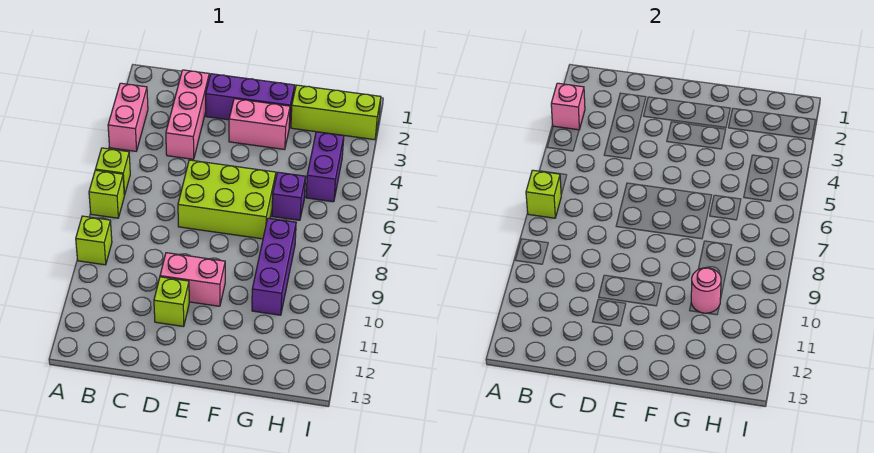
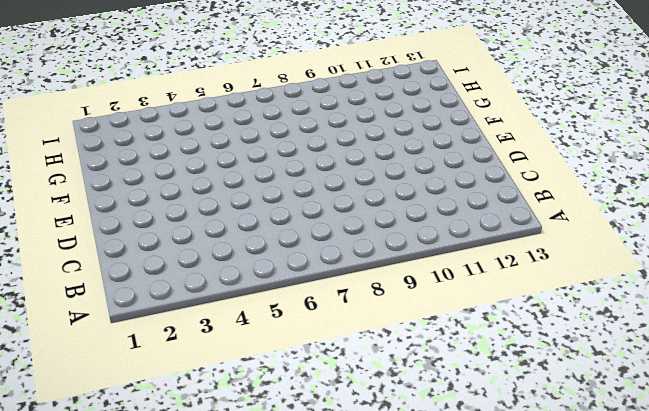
none -> pink 1x2 brick [108,83,148,151]
none -> lime 1x1 brick [95,148,130,195]
none -> lime 1x1 brick [89,170,124,218]

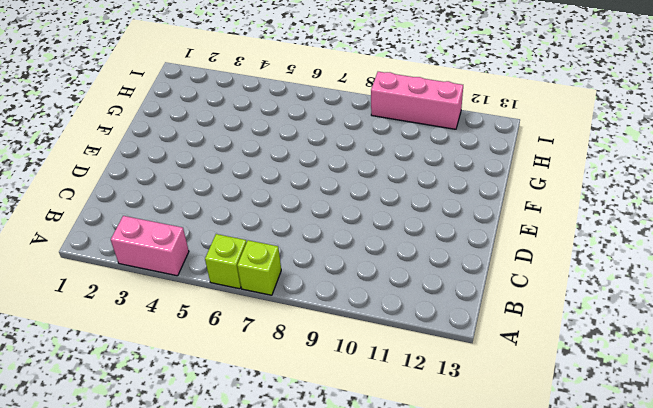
pink 1x3 brick [371,72,463,129] -> pink 1x3 brick moved to [166,70,209,159]
none -> lime 1x1 brick [76,216,112,265]
none -> purple 1x3 brick [206,74,295,128]
none -> lime 2x3 brick [178,160,276,239]

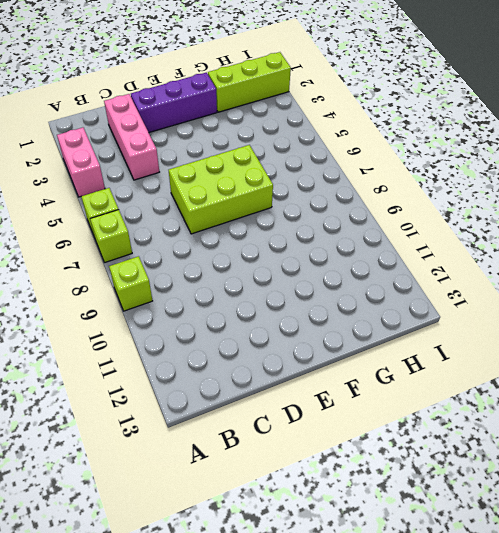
none -> pink 1x2 brick [160,253,225,306]
none -> lime 1x1 brick [154,277,189,327]
none -> pink 1x2 brick [229,99,290,150]

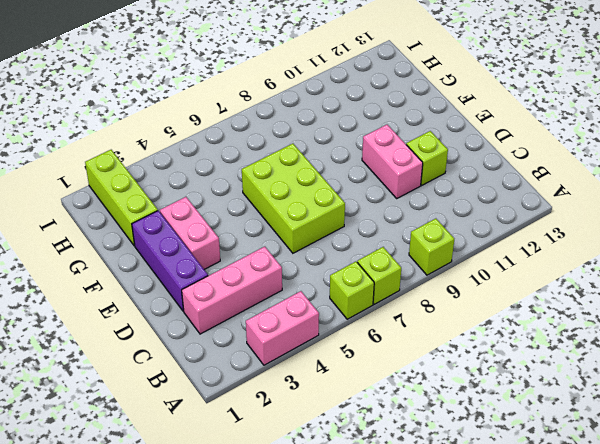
none -> purple 1x1 brick [272,172,306,220]
none -> purple 1x3 brick [252,218,296,315]
none -> purple 1x2 brick [306,132,344,202]

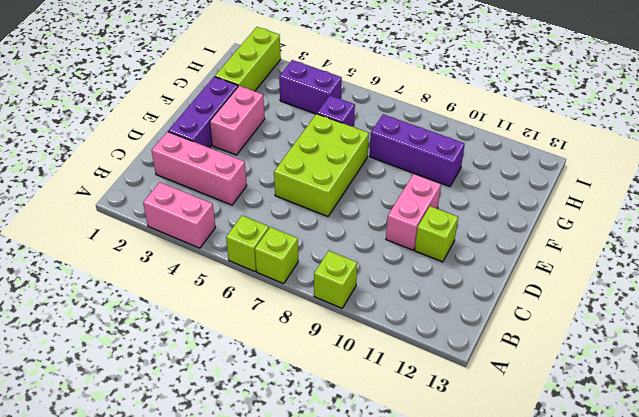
none -> pink 1x1 brick [551,83,585,130]
none -> lime 1x1 brick [526,170,561,218]
none -> pink 1x1 round brick [691,268,721,313]

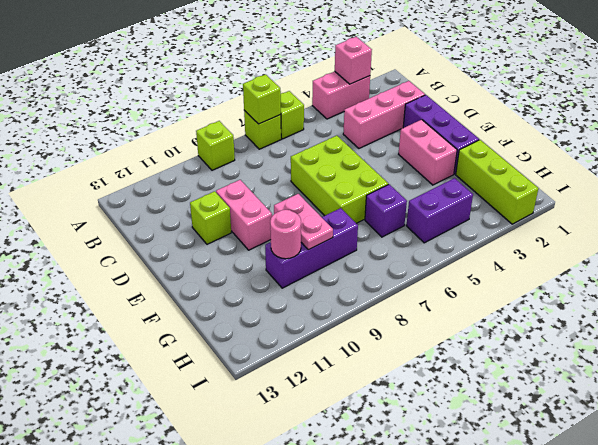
pink 1x2 plate [274,194,333,250] -> none

